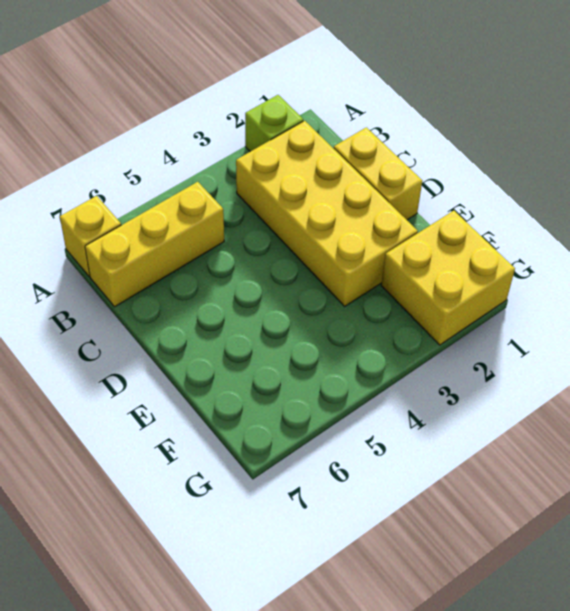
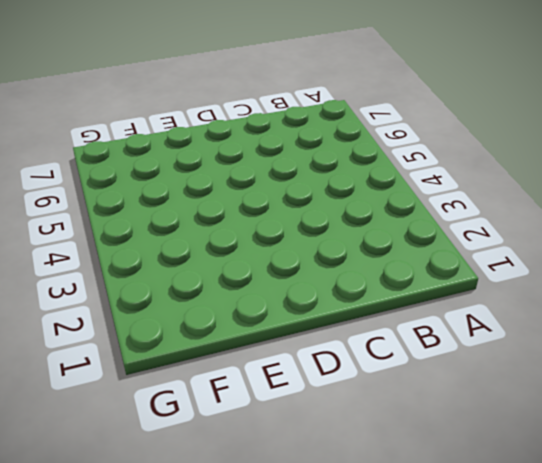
none -> lime 1x1 brick [245,95,303,152]
none -> yellow 1x1 brick [60,196,121,277]

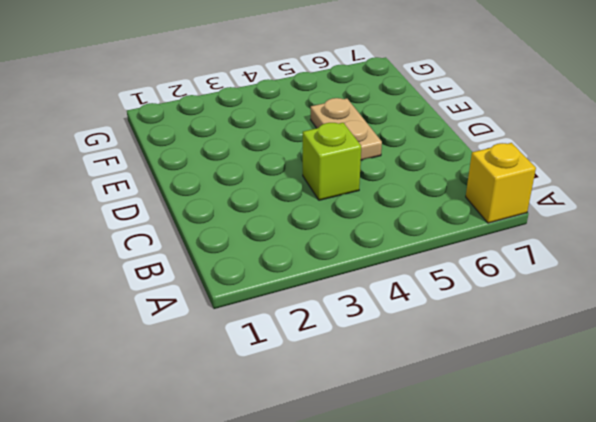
lime 1x1 brick [303,123,361,200] -> lime 1x1 brick moved to [245,95,303,152]
tan 1x2 plate [311,98,382,160] -> none
none -> yellow 2x4 brick [236,121,418,306]
none -> yellow 1x3 brick [85,182,224,307]

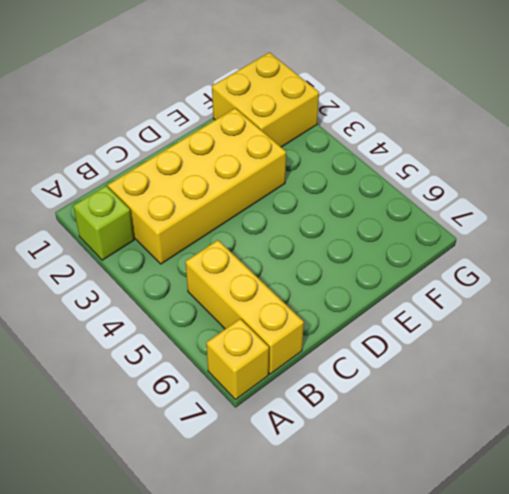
none -> yellow 1x2 brick [334,127,422,220]

